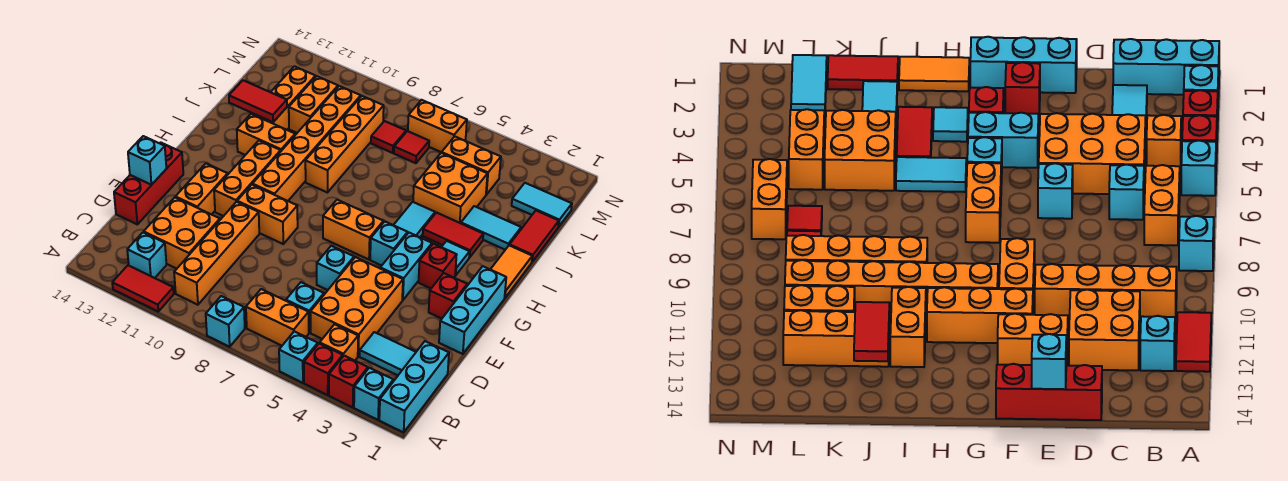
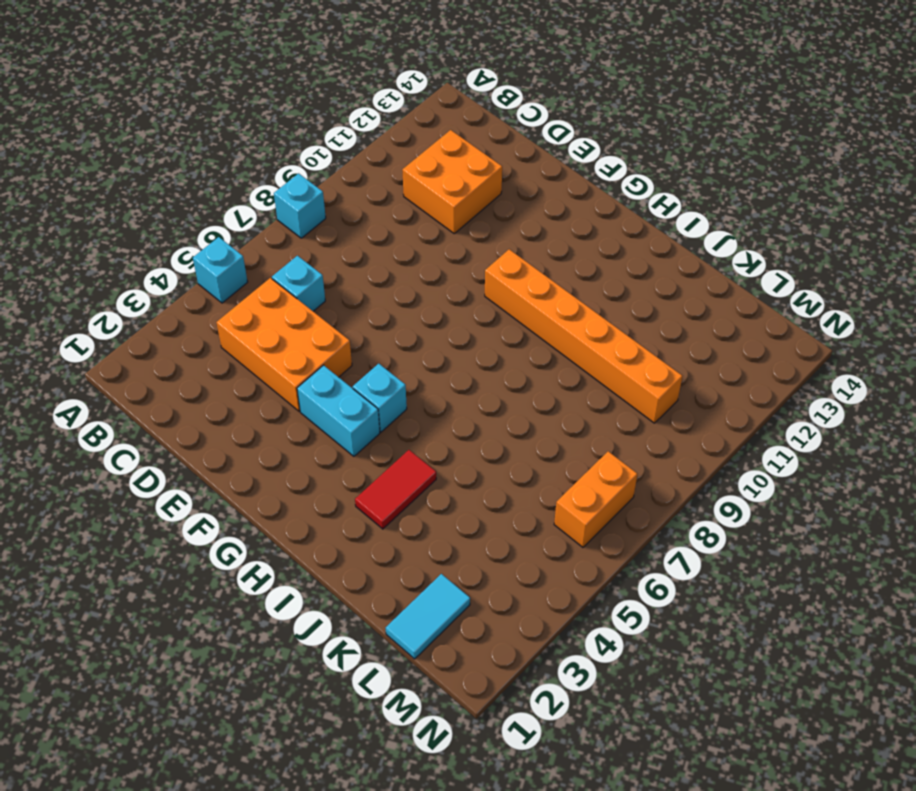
none -> cyan 1x3 brick [379,341,449,432]
none -> cyan 1x1 brick [354,368,393,420]
none -> red 1x1 brick [329,356,368,407]
none -> red 1x1 brick [304,343,343,395]

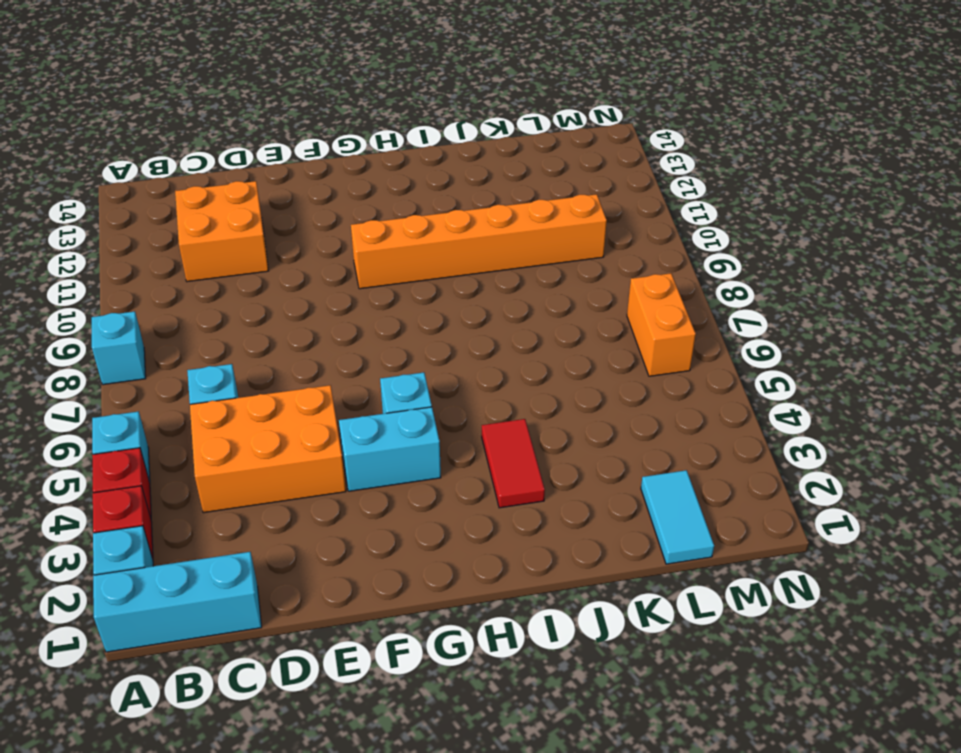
none -> red 1x2 tile [112,265,174,311]
none -> orange 1x1 brick [320,324,358,361]
none -> orange 1x2 brick [246,289,309,346]
none -> orange 1x4 brick [174,202,259,305]

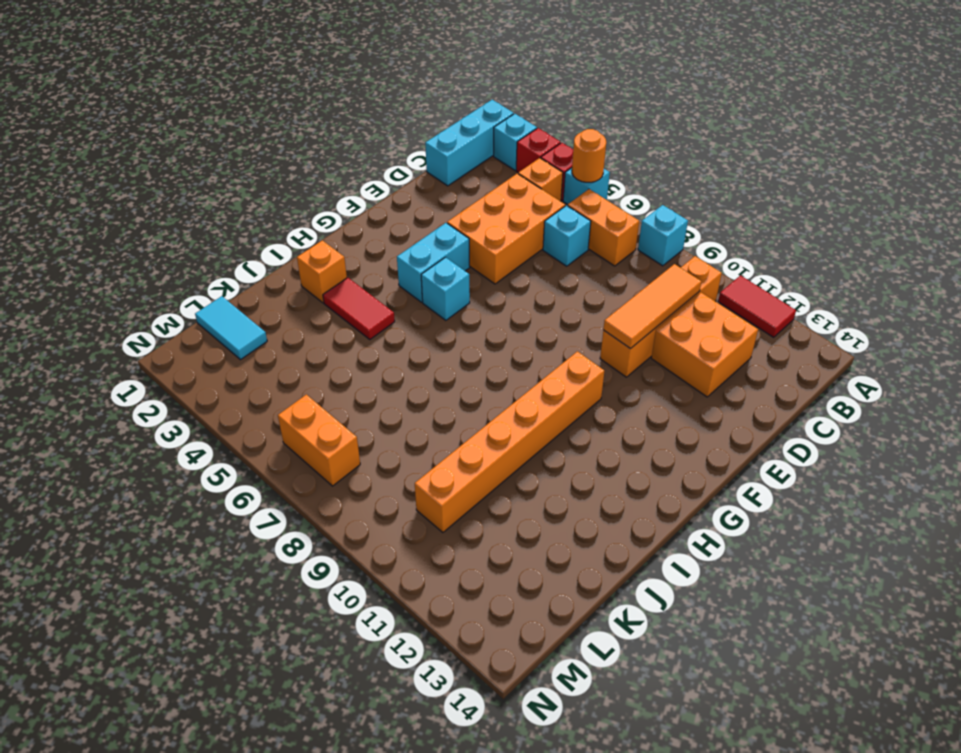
orange 1x1 round brick [572,129,606,182] -> none
orange 1x3 tile [603,264,701,349] -> none
orange 1x1 brick [297,240,347,303] -> none
none -> cyan 1x1 brick [127,232,167,278]
none -> cyan 1x2 tile [360,332,416,375]
none -> red 1x3 brick [114,142,183,224]
none -> cyan 1x3 brick [439,266,506,354]

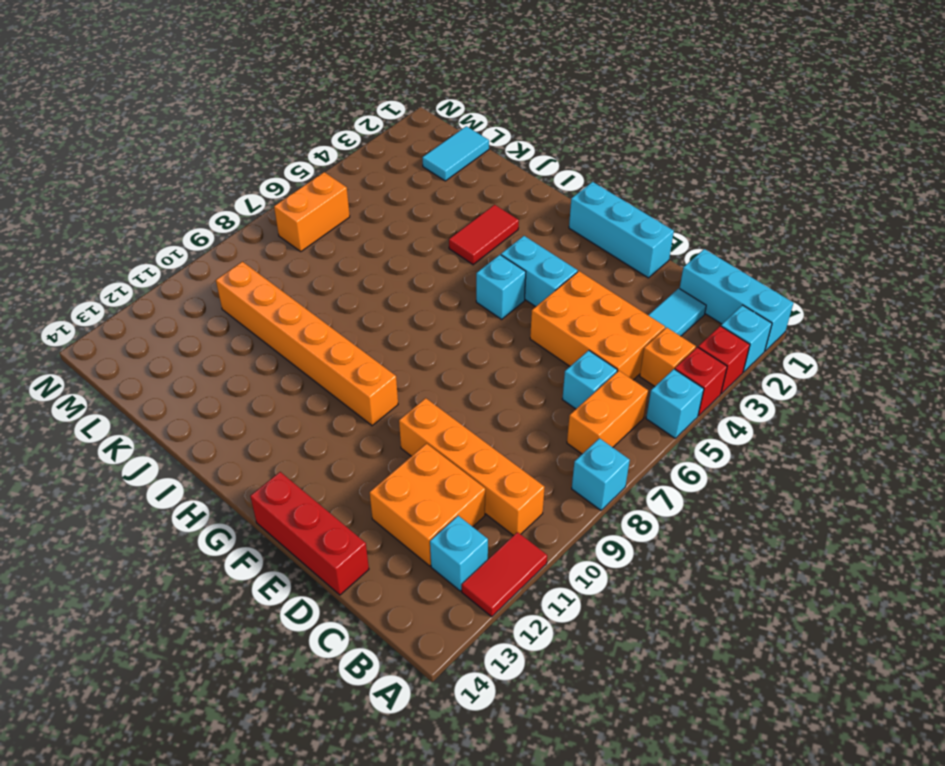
none -> cyan 1x1 brick [317,246,354,290]
none -> orange 1x2 brick [176,164,228,215]
none -> red 1x1 brick [429,273,467,319]
none -> orange 1x2 brick [237,185,298,244]

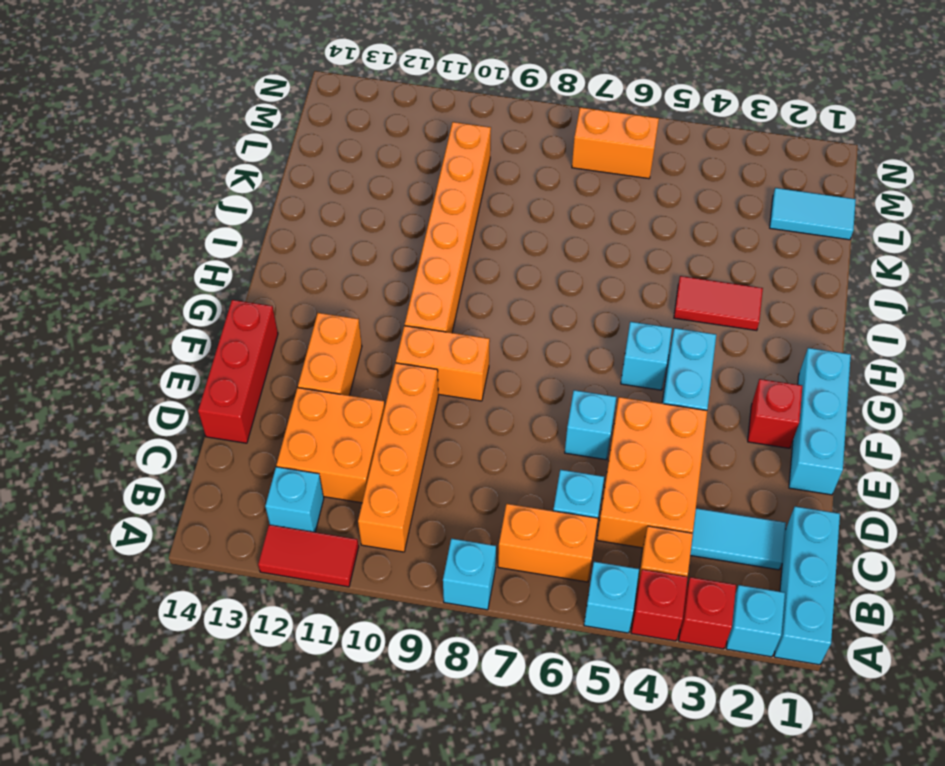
none -> orange 1x3 brick [214,141,281,216]
none -> red 1x1 brick [419,244,457,288]
none -> orange 1x2 brick [323,200,383,260]
none -> orange 1x2 tile [490,245,532,298]

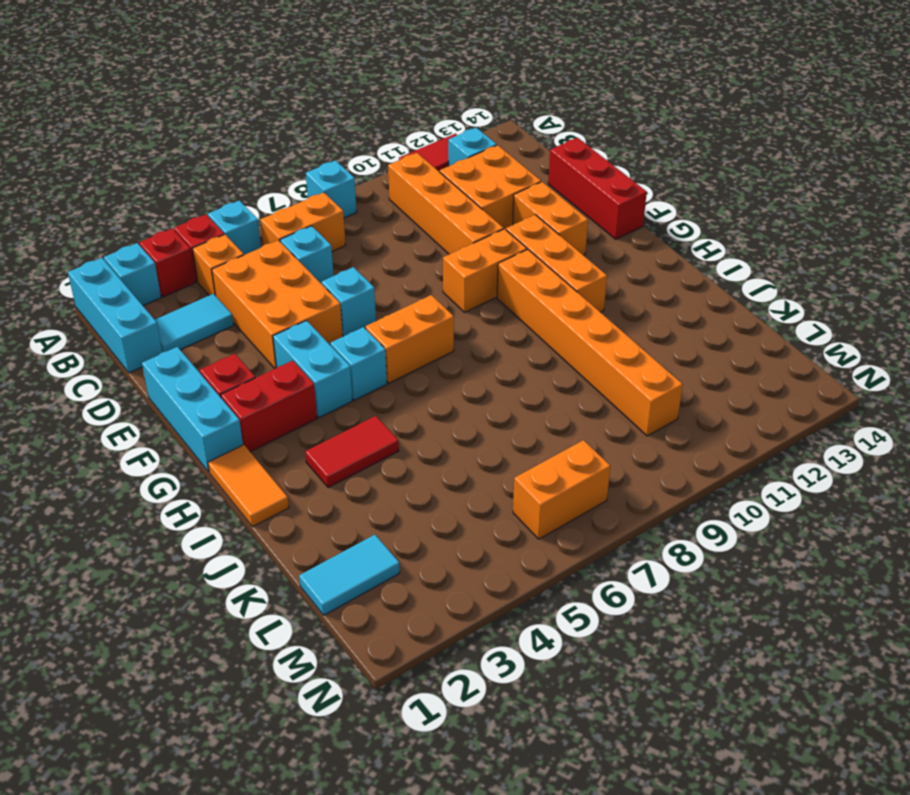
red 1x2 brick [221,361,317,452] -> red 1x1 brick [419,244,457,288]
none -> cyan 1x1 tile [442,241,470,275]
none -> cyan 1x2 tile [394,202,435,237]
none -> orange 1x4 brick [305,96,384,193]
none -> orange 1x2 brick [237,114,295,155]

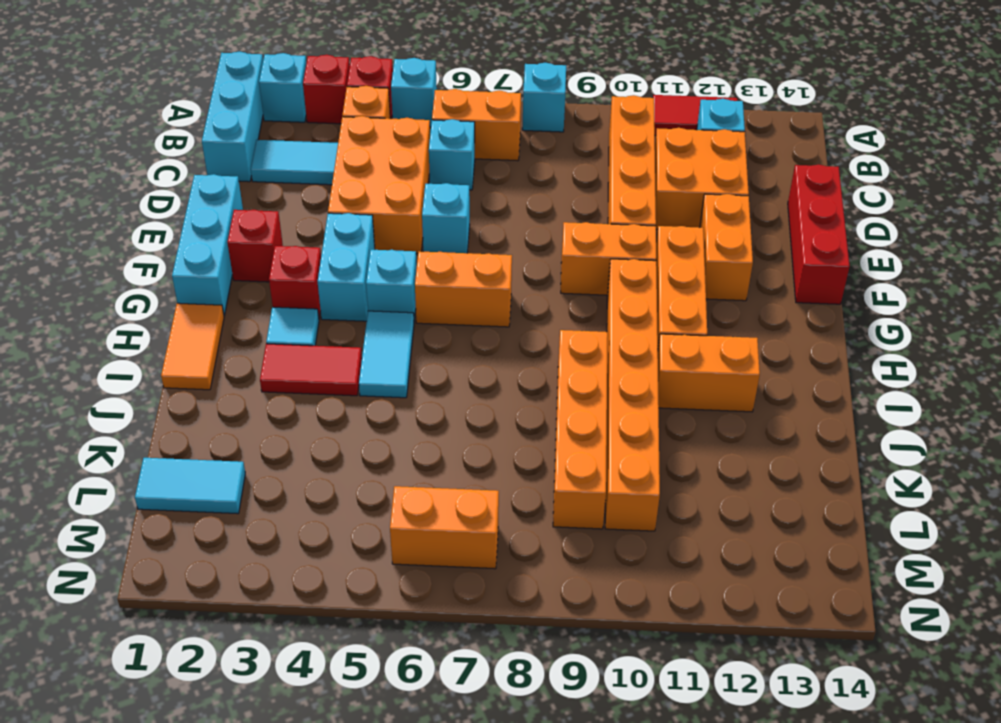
none -> red 1x2 tile [510,211,559,262]
none -> cyan 1x2 tile [461,206,521,250]
none -> orange 2x2 brick [413,153,487,223]
none -> orange 1x3 brick [252,66,316,130]

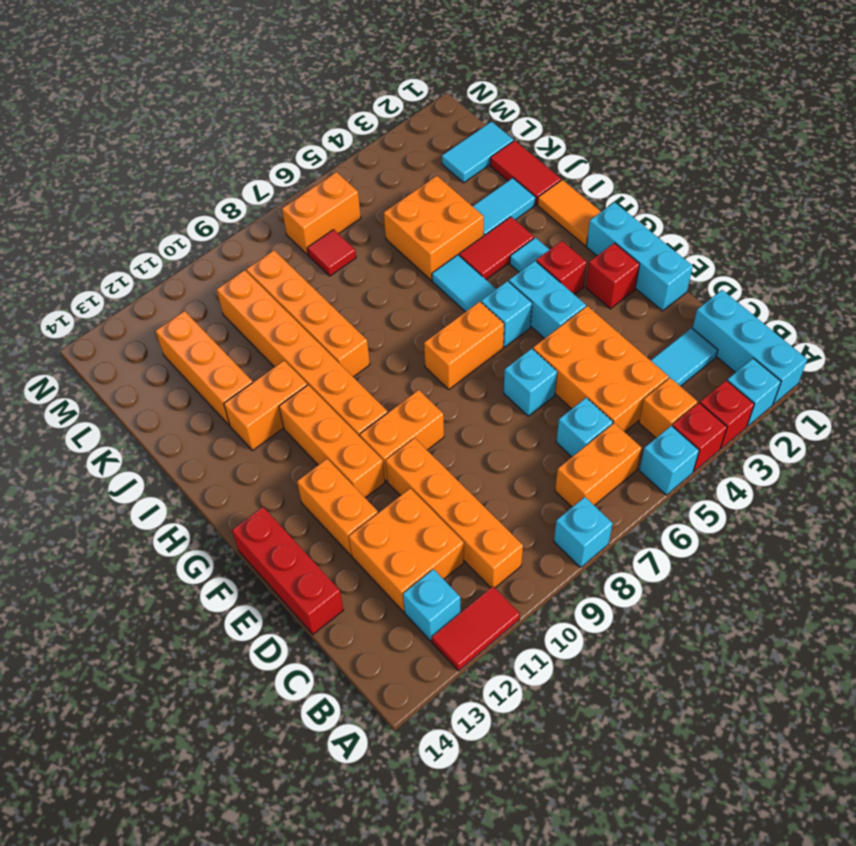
none -> orange 1x2 brick [289,76,338,133]
none -> orange 1x2 brick [442,136,501,195]
none -> red 1x1 tile [371,121,406,153]
none -> cyan 1x1 brick [128,136,166,185]

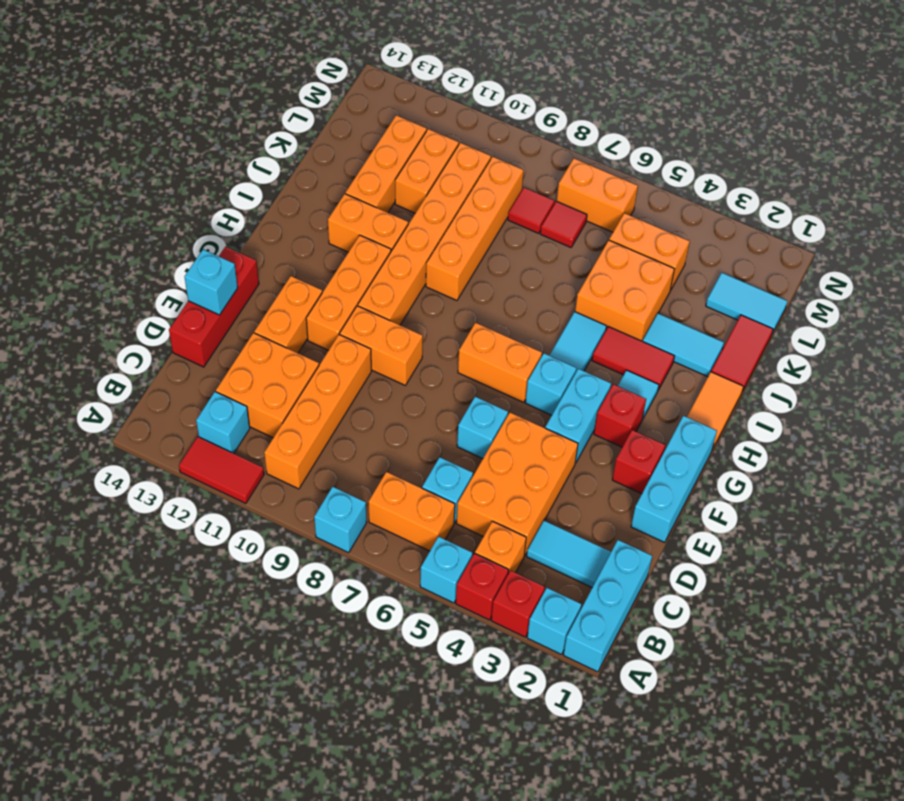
none -> red 1x2 tile [229,80,287,122]

